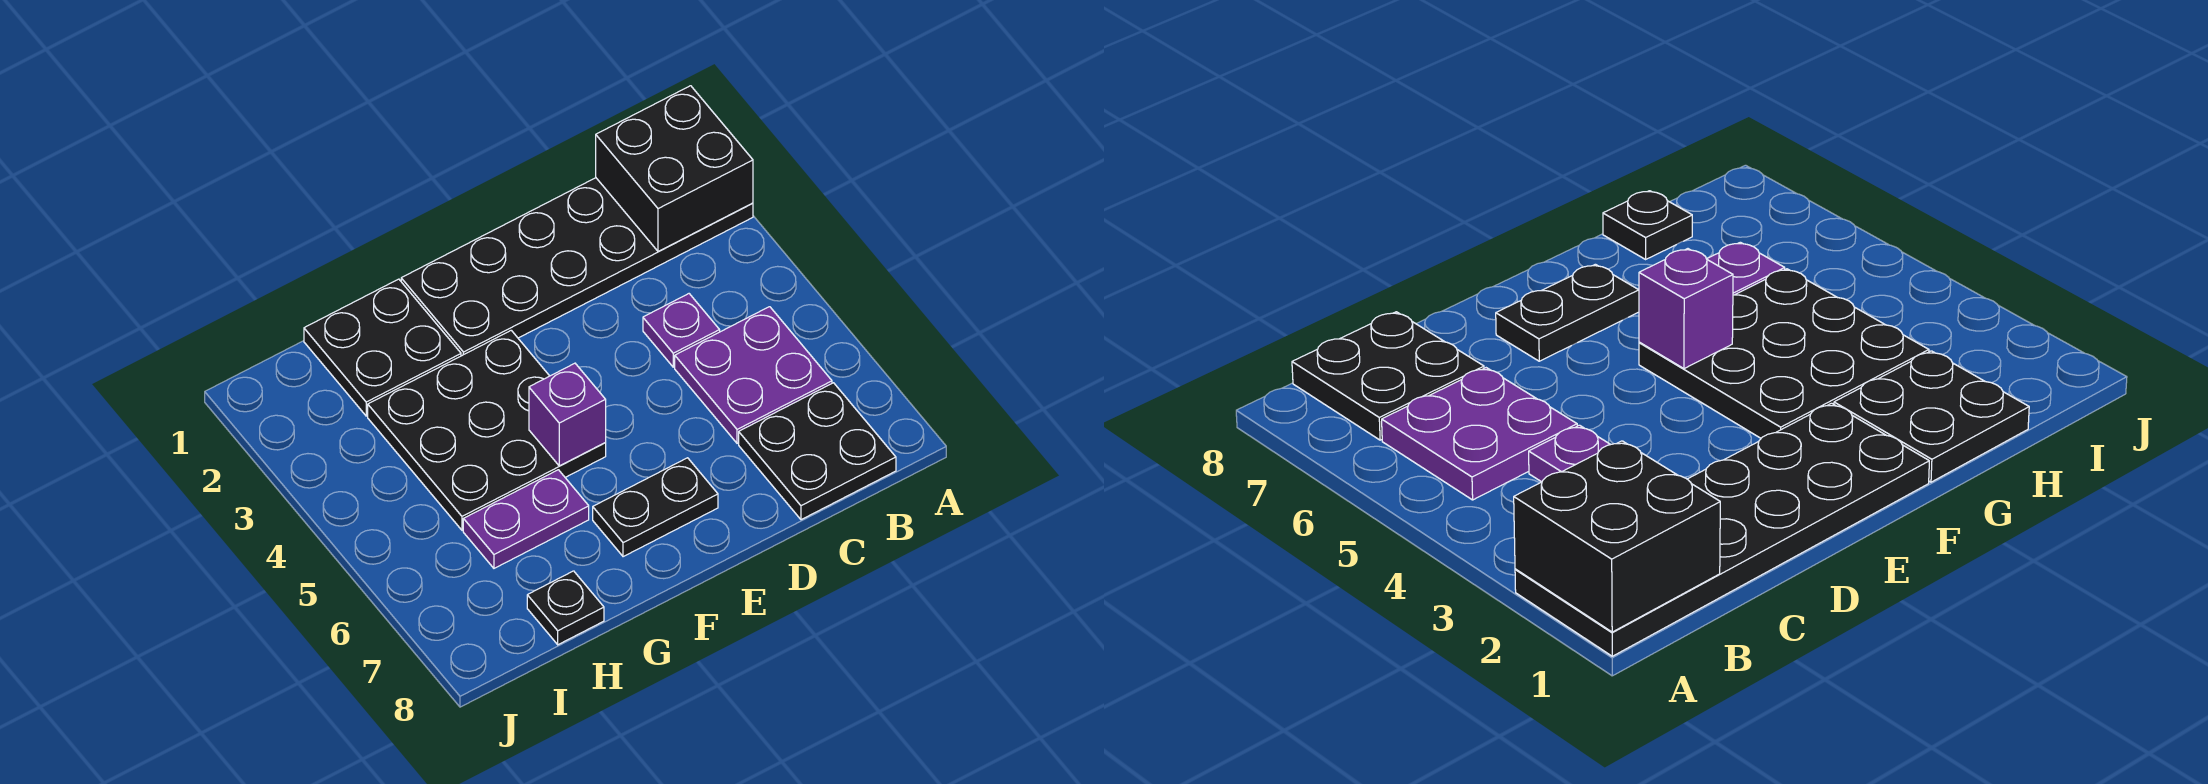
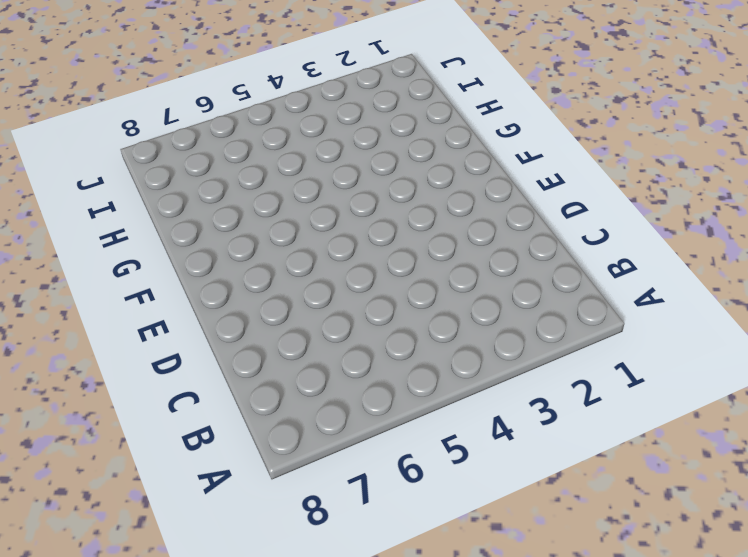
none -> black 2x6 plate [401,178,753,356]
none -> purple 2x2 plate [675,307,832,443]

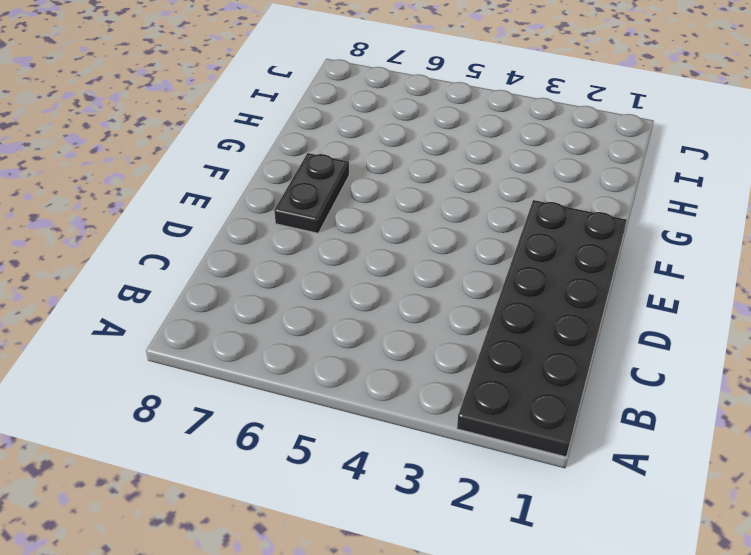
none -> purple 2x2 plate [675,307,832,443]
none -> black 2x2 plate [739,383,896,520]

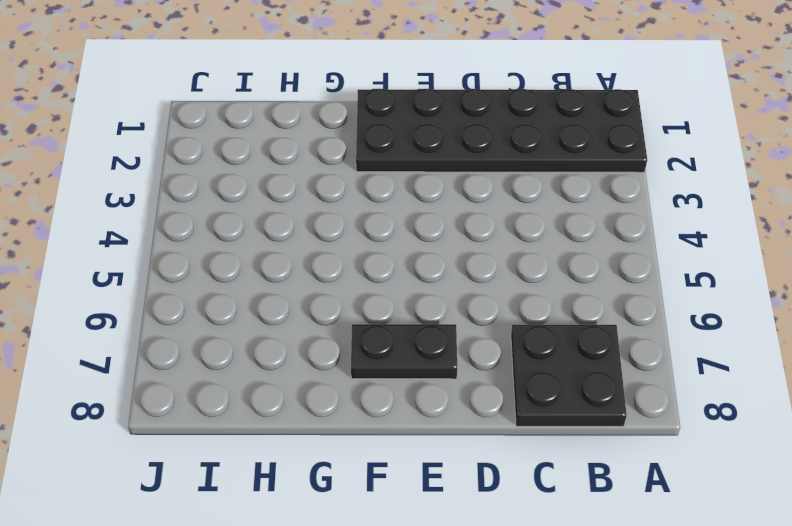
none -> purple 2x2 plate [675,307,832,443]
none -> purple 1x1 plate [643,294,720,367]

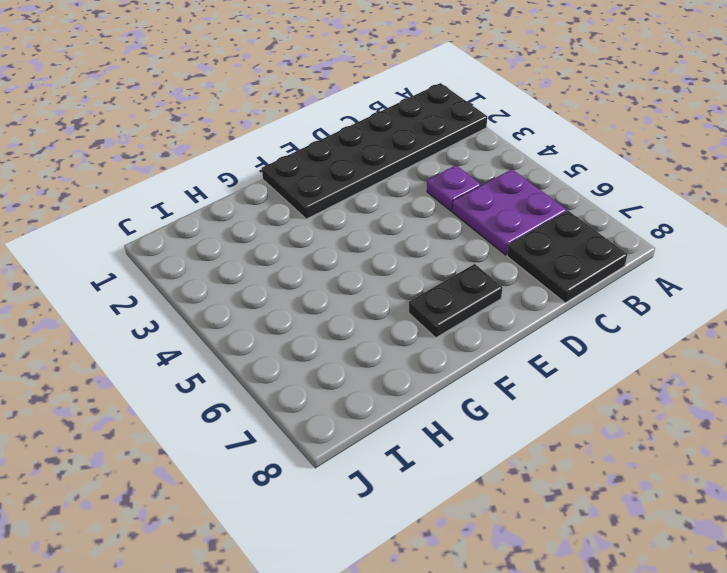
none -> black 3x3 plate [368,330,606,530]
none -> black 2x2 plate [304,279,461,416]

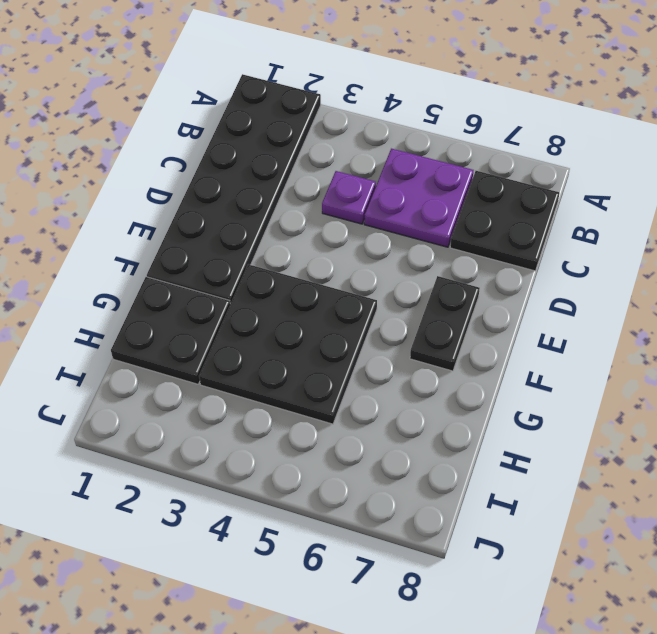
none -> purple 1x2 plate [463,470,589,568]
none -> black 1x1 plate [527,571,604,645]

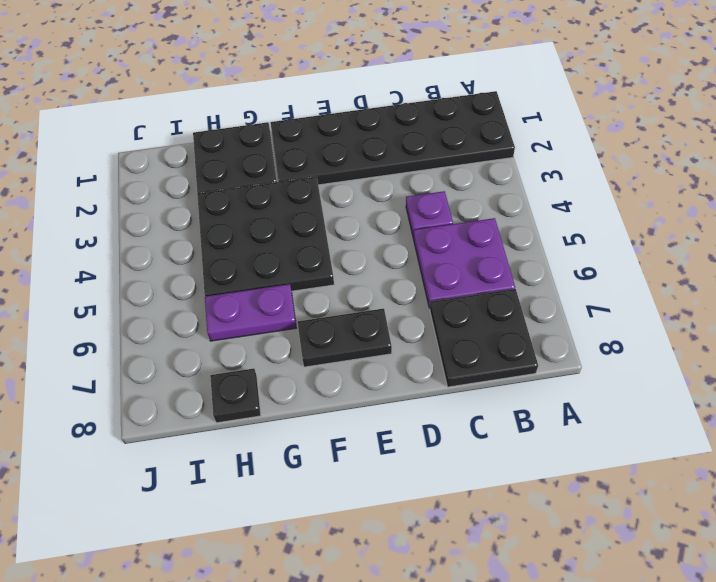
none -> black 2x2 brick [596,86,753,251]
none -> purple 1x1 brick [529,363,606,466]

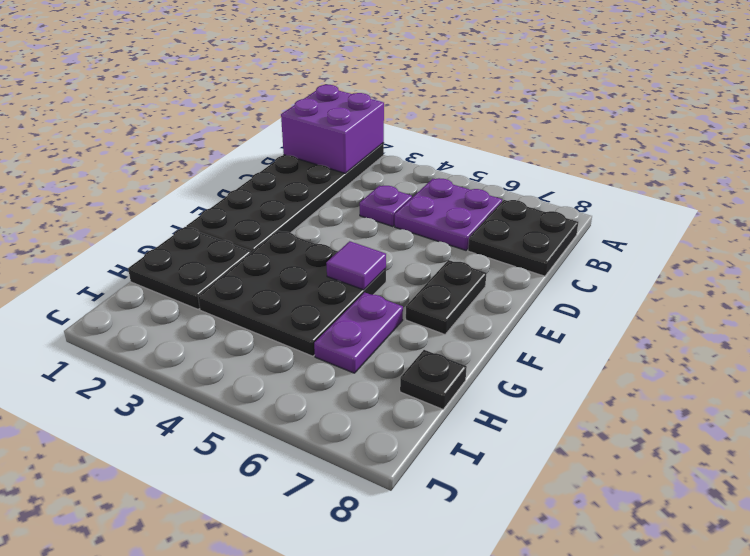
purple 2x2 brick [281,85,384,173] -> black 2x2 brick [596,86,753,251]
purple 1x1 tile [326,241,386,290] -> purple 1x1 brick [529,363,606,466]

